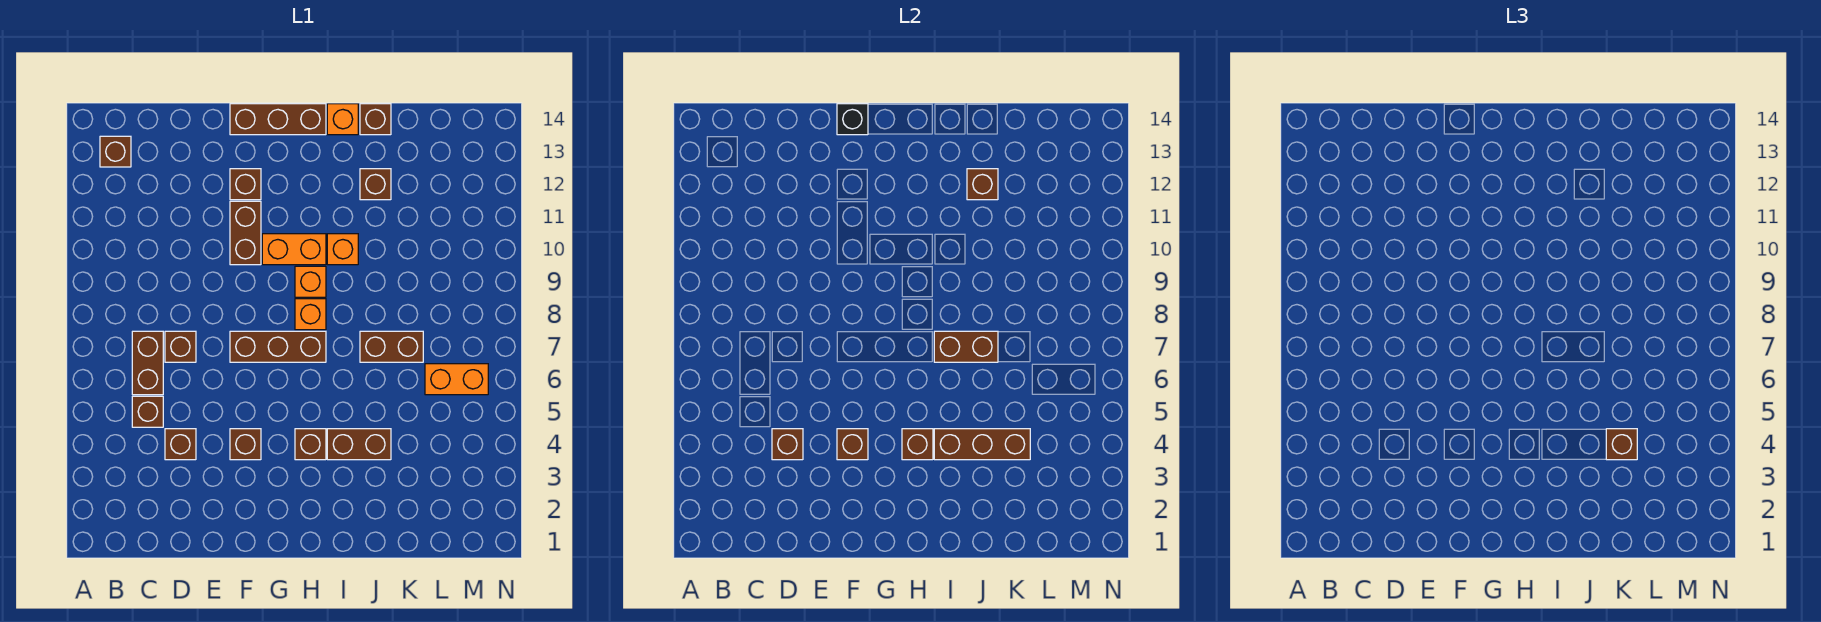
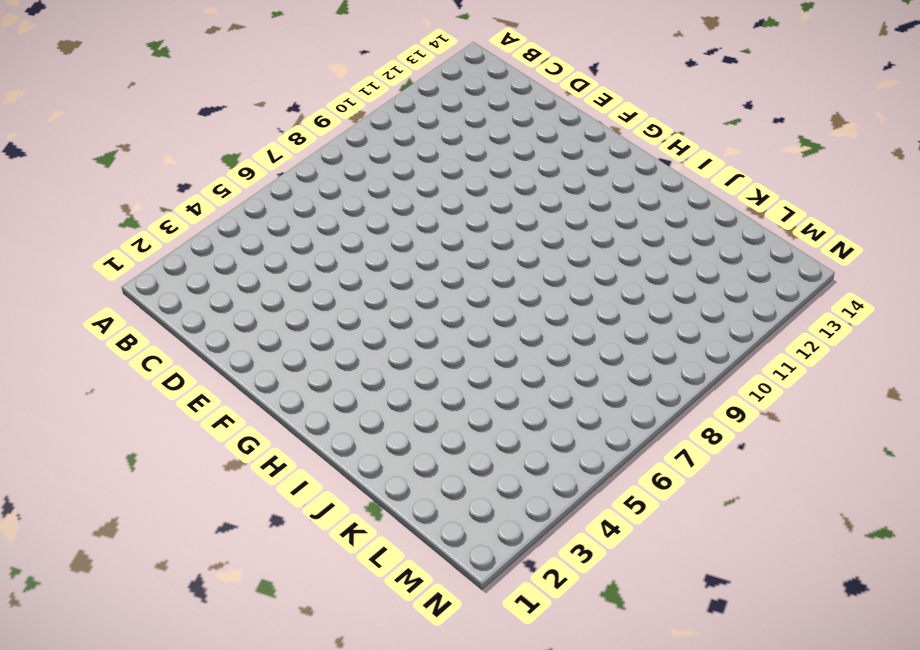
none -> brown 1x1 brick [100,136,131,167]
none -> brown 1x1 brick [132,396,163,427]
none -> brown 1x2 brick [132,331,163,395]

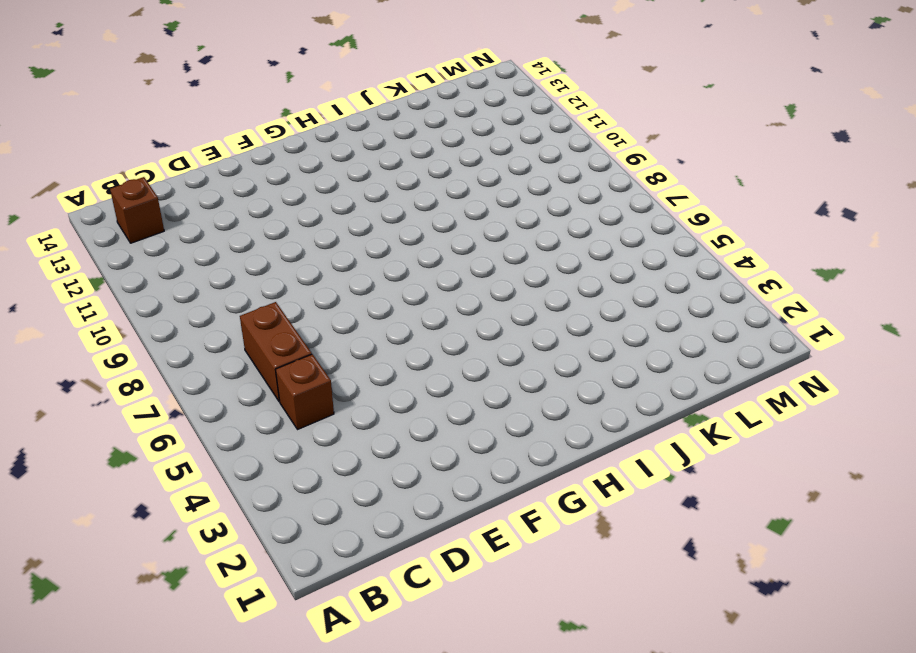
none -> brown 1x1 brick [165,429,196,460]
none -> brown 1x1 brick [165,331,196,362]
none -> brown 1x1 brick [230,429,261,460]

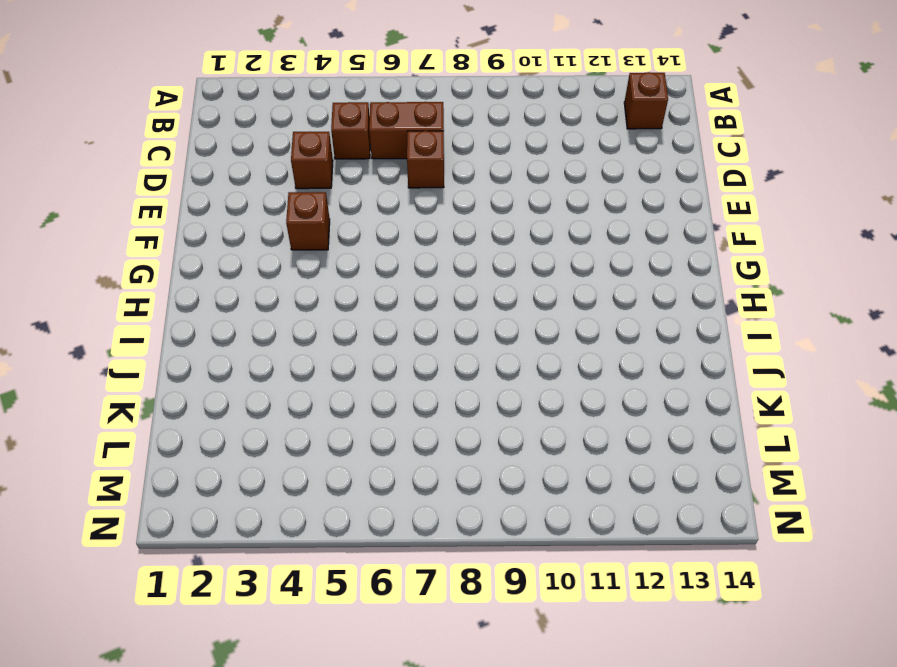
none -> brown 1x3 brick [230,331,326,362]
none -> brown 1x2 brick [230,201,261,265]
none -> brown 1x1 brick [230,169,261,200]

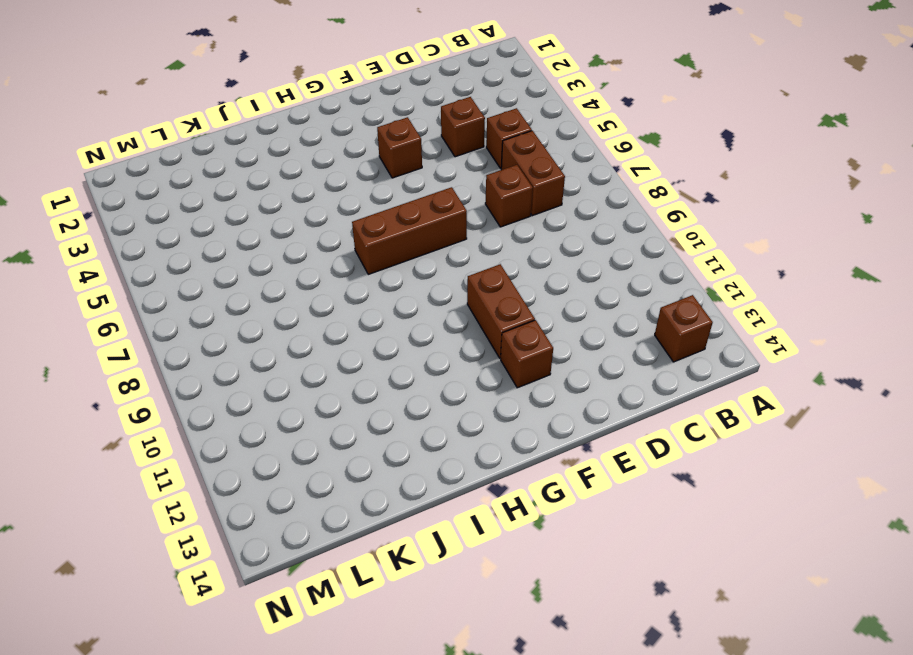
none -> brown 1x3 brick [230,104,326,135]
none -> orange 1x2 brick [262,234,326,265]
none -> brown 1x1 brick [295,429,326,460]

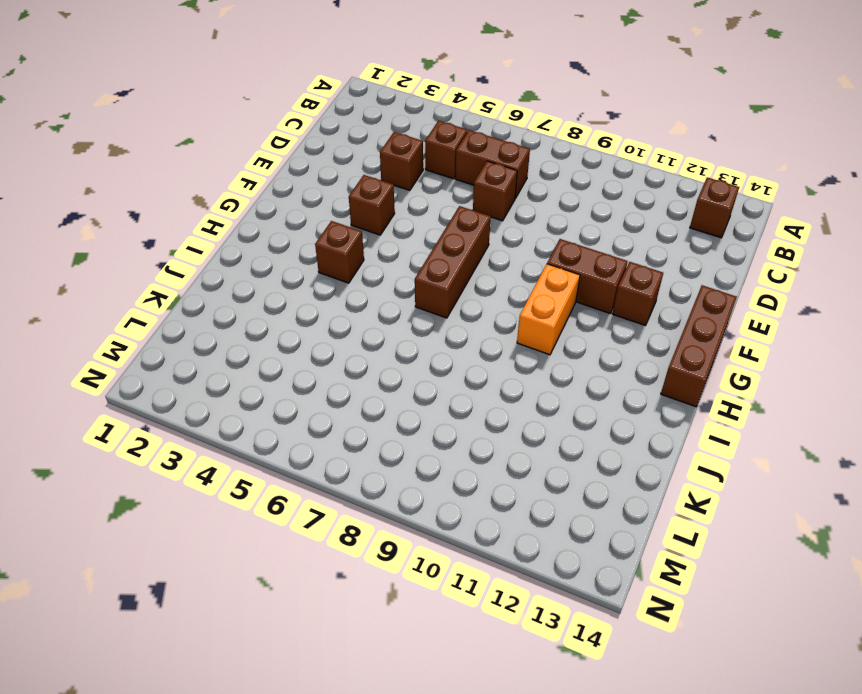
none -> orange 1x1 brick [295,299,326,330]
none -> orange 1x1 brick [295,266,326,297]
none -> brown 1x2 brick [327,429,391,460]

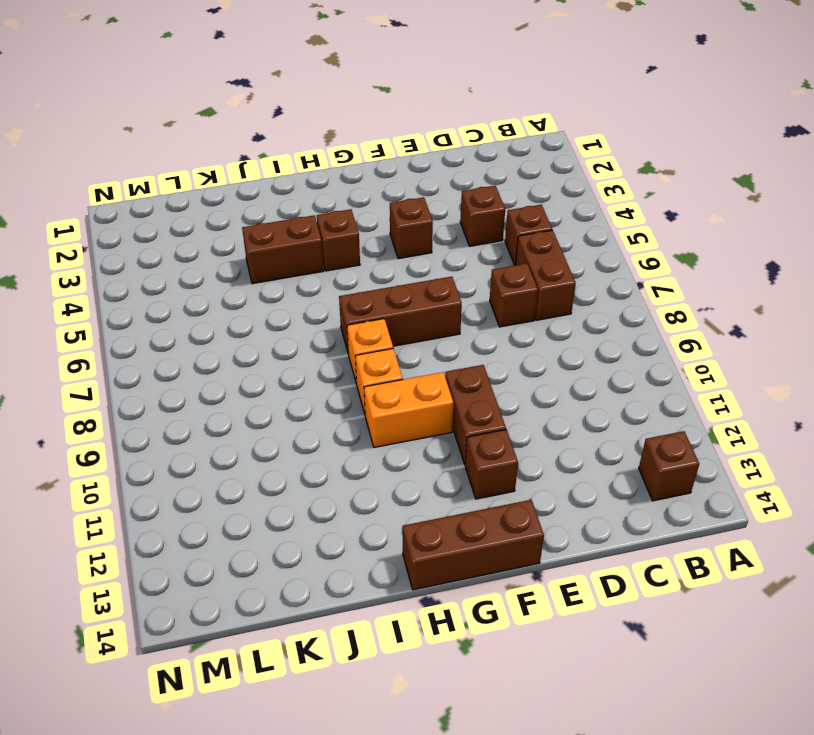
none -> orange 1x1 brick [327,234,358,265]
none -> orange 1x1 brick [327,104,358,135]
none -> brown 1x2 brick [360,331,423,362]

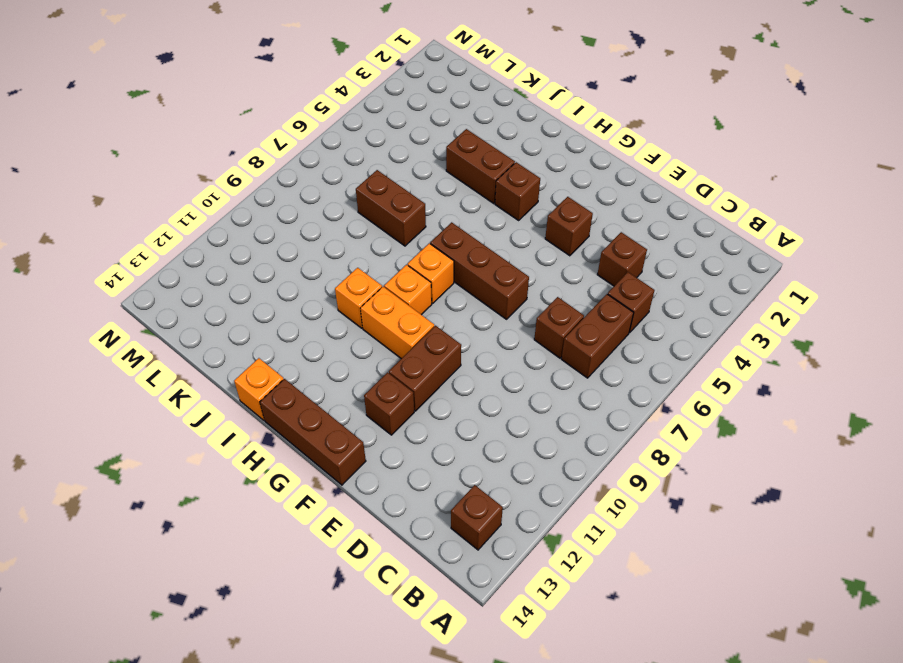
none -> brown 1x1 brick [360,169,391,200]
none -> brown 1x1 brick [360,104,391,135]
none -> orange 1x2 brick [425,364,488,395]

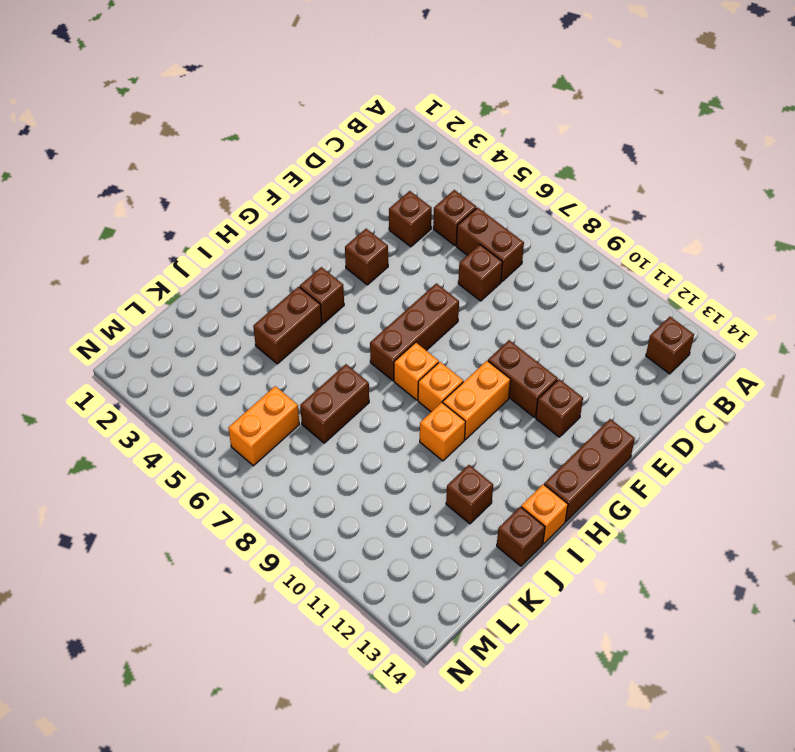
none -> brown 1x1 brick [772,429,803,460]
none -> brown 1x1 brick [837,429,868,460]
none -> black 1x1 brick [837,104,868,135]

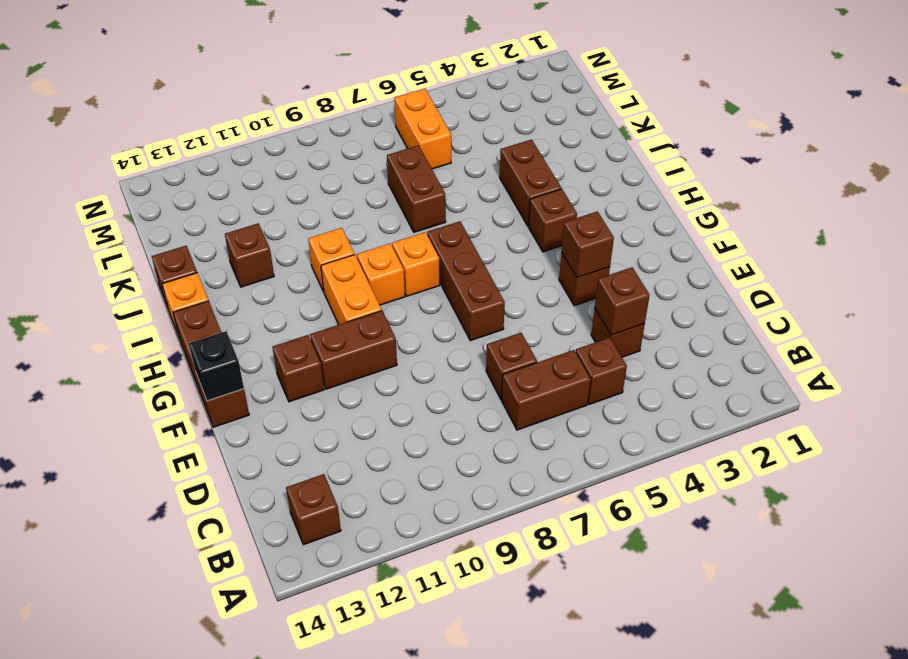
none -> brown 1x1 brick [902,429,933,460]
none -> brown 1x3 brick [934,429,1030,460]
none -> brown 1x2 brick [934,331,998,362]

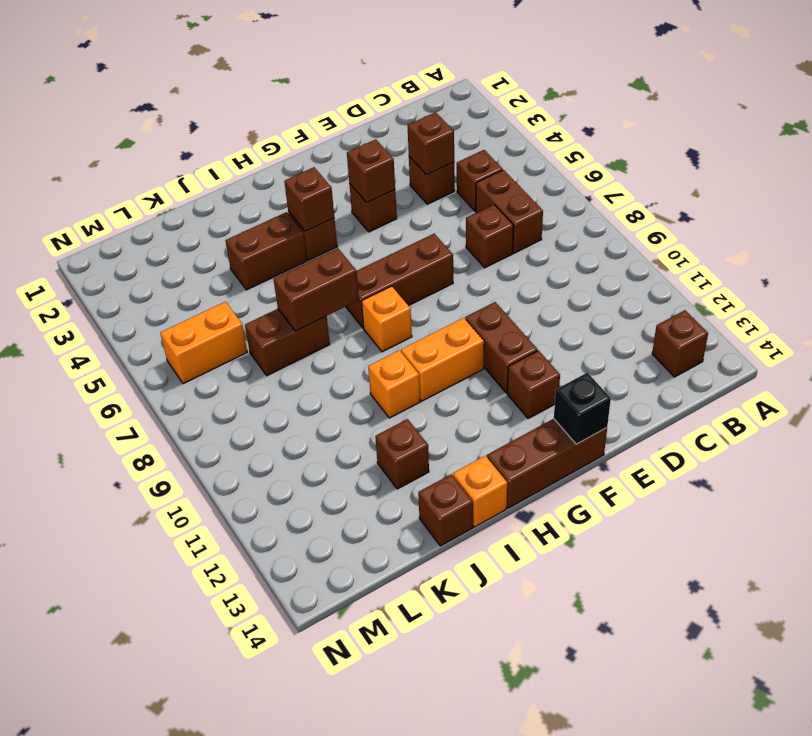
none -> orange 1x1 brick [295,266,326,297]
none -> brown 1x3 brick [934,429,1030,460]
none -> brown 1x1 brick [967,169,998,200]

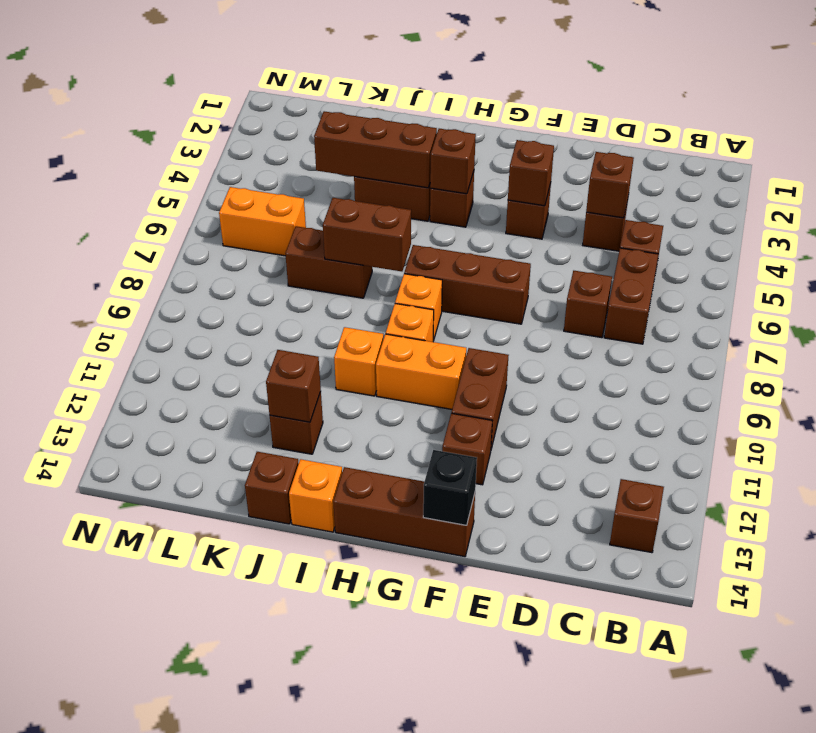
none -> brown 1x1 brick [1606,429,1637,460]

